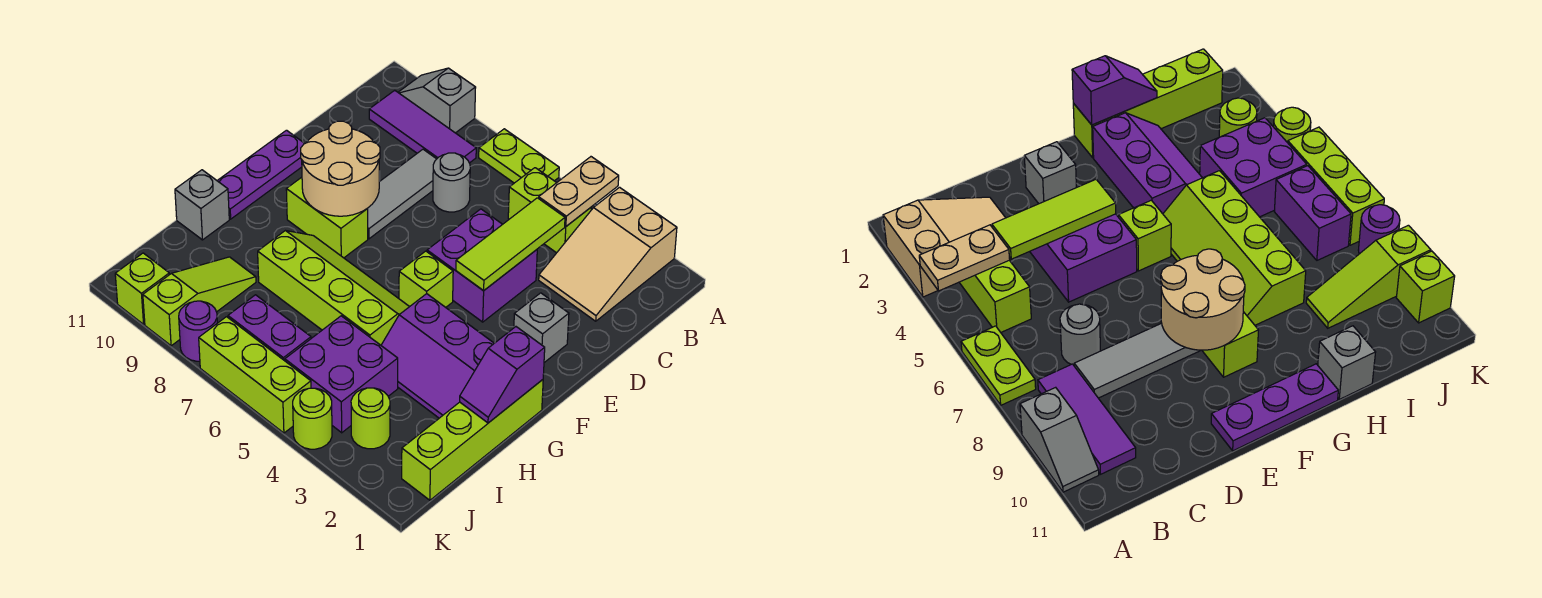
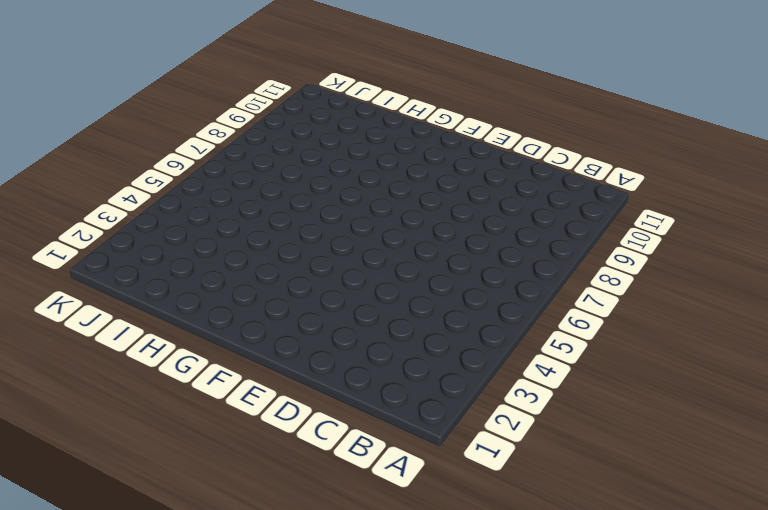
none -> tan 2x3 slope [539,187,677,321]
none -> lime 1x2 plate [479,129,559,183]
none -> grey 1x2 slope [398,68,476,133]

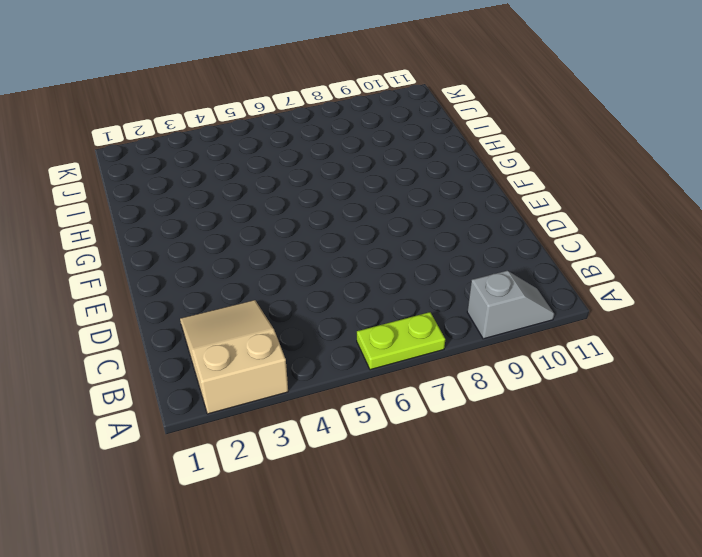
none -> lime 1x2 brick [508,168,591,253]
none -> purple 1x3 tile [369,90,476,163]
none -> grey 1x1 round brick [433,153,470,212]

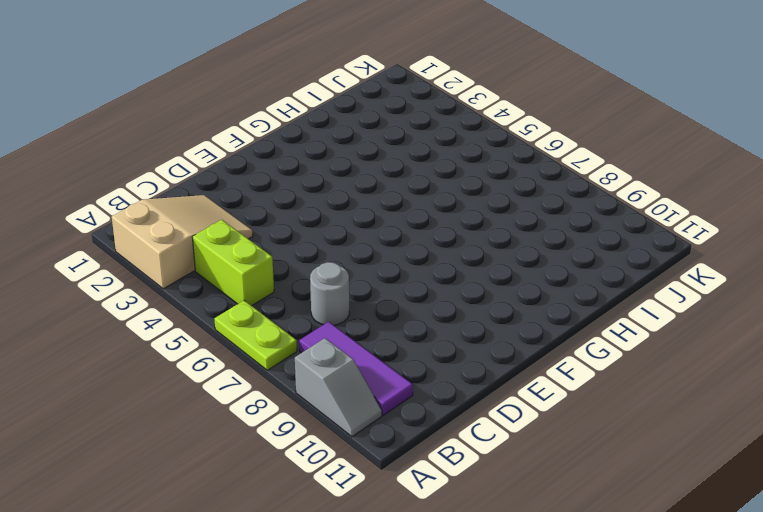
none -> grey 1x3 tile [367,149,436,239]
none -> purple 2x2 brick [427,209,537,322]
none -> grey 1x1 brick [514,293,569,363]

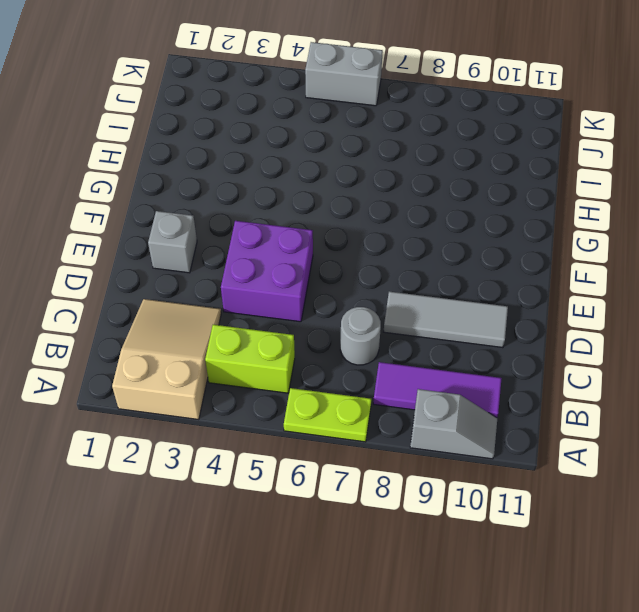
grey 1x3 tile [384,292,508,348] -> grey 1x3 tile turned to [367,149,436,239]
grey 1x2 brick [305,42,383,106] -> lime 1x3 brick [199,317,311,433]
none -> purple 1x3 plate [217,130,305,219]
none -> lime 1x1 brick [399,251,453,307]
none -> lime 1x2 brick [286,177,368,258]

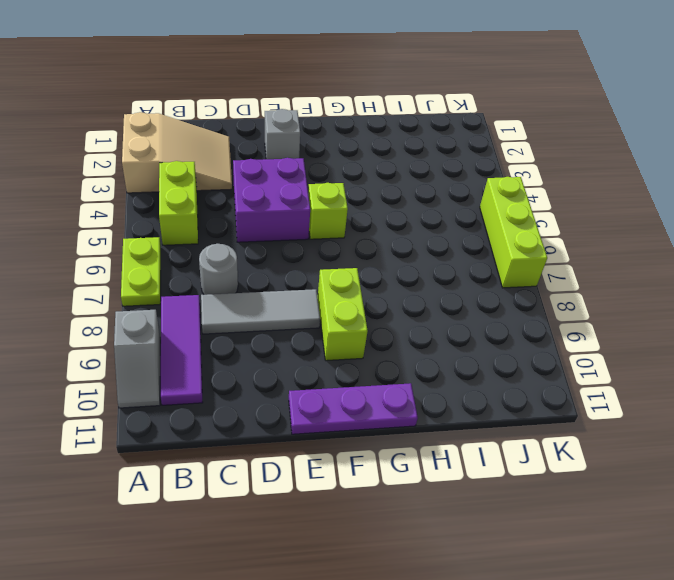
none -> lime 1x4 brick [402,380,543,500]
none -> purple 2x3 slope [381,294,494,418]
none -> lime 2x4 slope [258,231,409,345]

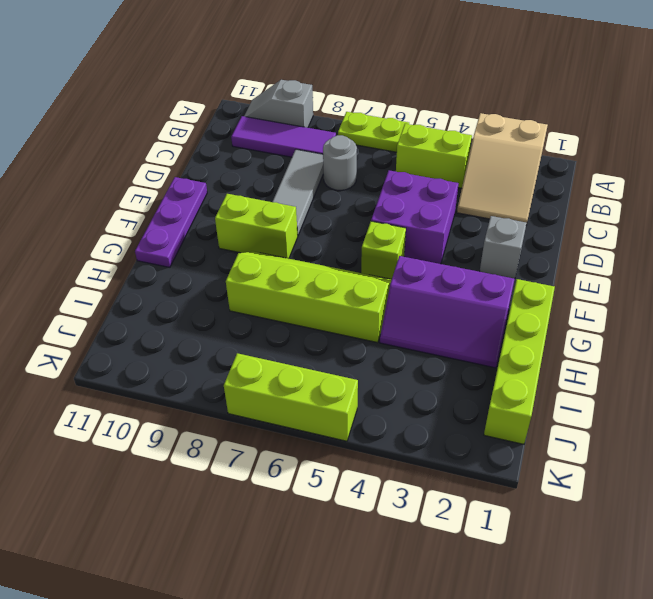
none -> grey 1x1 brick [175,170,229,240]
none -> purple 2x2 brick [285,316,398,433]
none -> lime 1x3 slope [143,257,256,346]

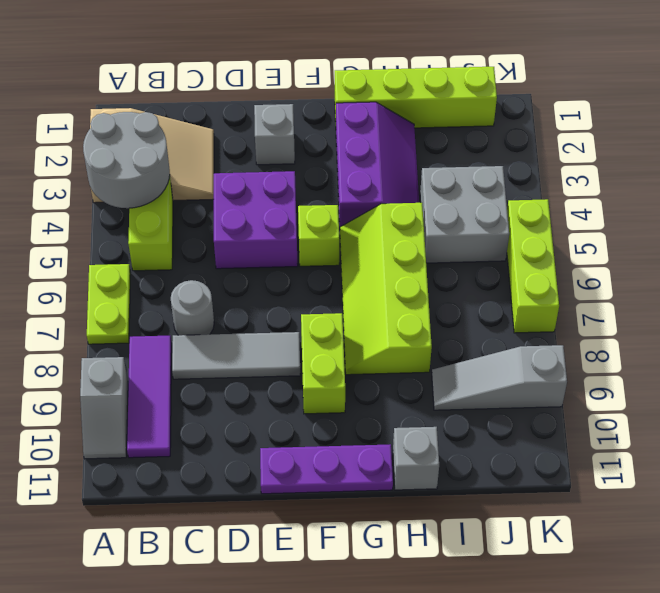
grey 2x2 round brick [83,112,170,208] -> tan 1x2 plate [539,157,619,227]
grey 2x2 brick [420,166,509,263] -> purple 2x2 brick [285,316,398,433]
grey 1x3 slope [432,345,567,410] -> lime 1x3 slope [143,257,256,346]
none -> lime 1x1 round brick [351,388,390,449]
none -> purple 1x2 brick [228,295,311,361]
none -> lime 1x1 round brick [293,388,332,449]

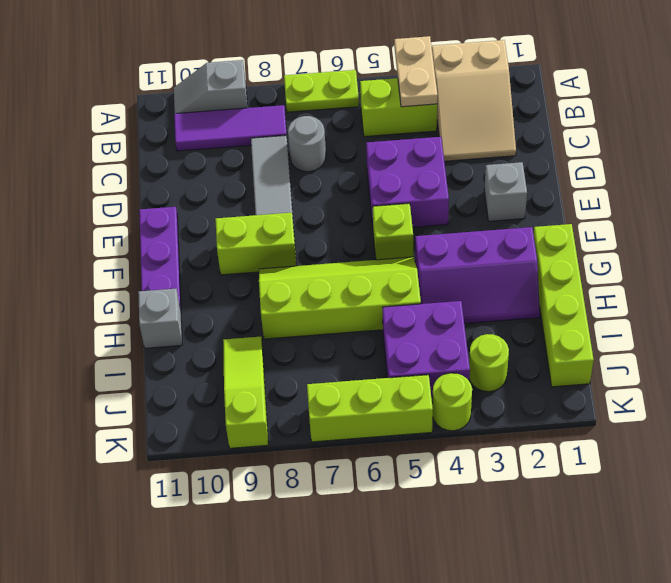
none -> purple 1x2 brick [228,295,311,361]
none -> purple 1x1 round brick [179,301,217,361]
none -> lime 1x1 brick [115,253,169,324]

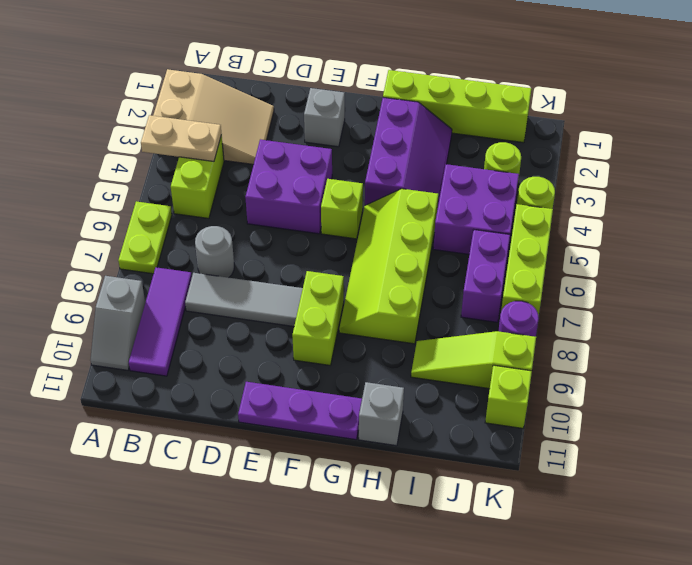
none -> lime 1x3 tile [456,198,565,291]
none -> tan 2x2 round brick [301,121,380,216]
none -> purple 1x2 slope [460,327,545,423]

